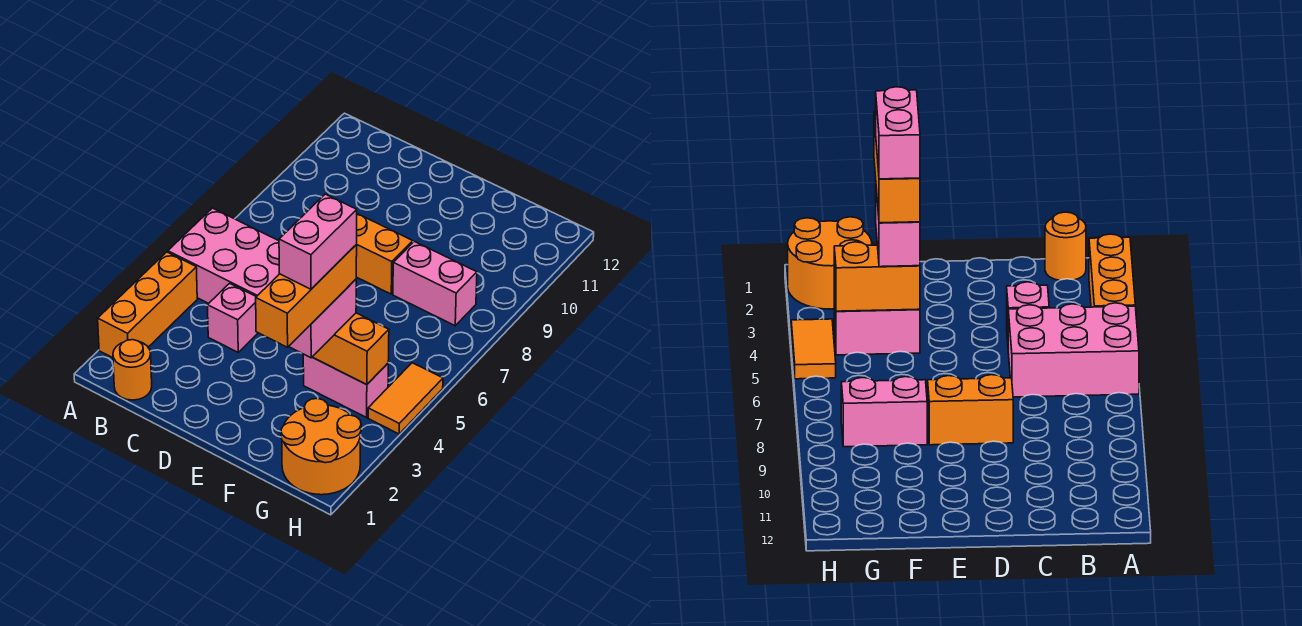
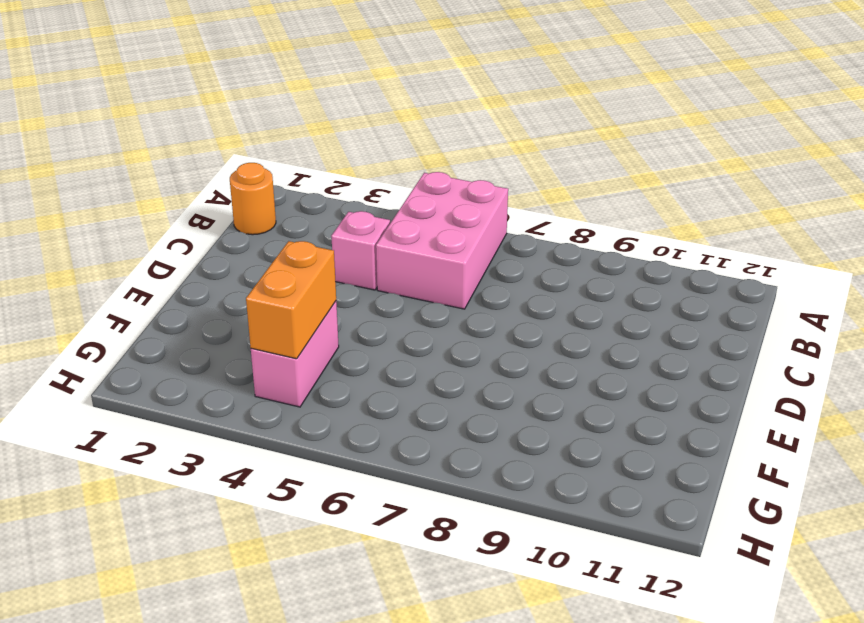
none -> orange 1x3 brick [98,252,197,358]
none -> orange 1x2 brick [356,214,413,294]
none -> pink 1x2 brick [393,241,477,326]

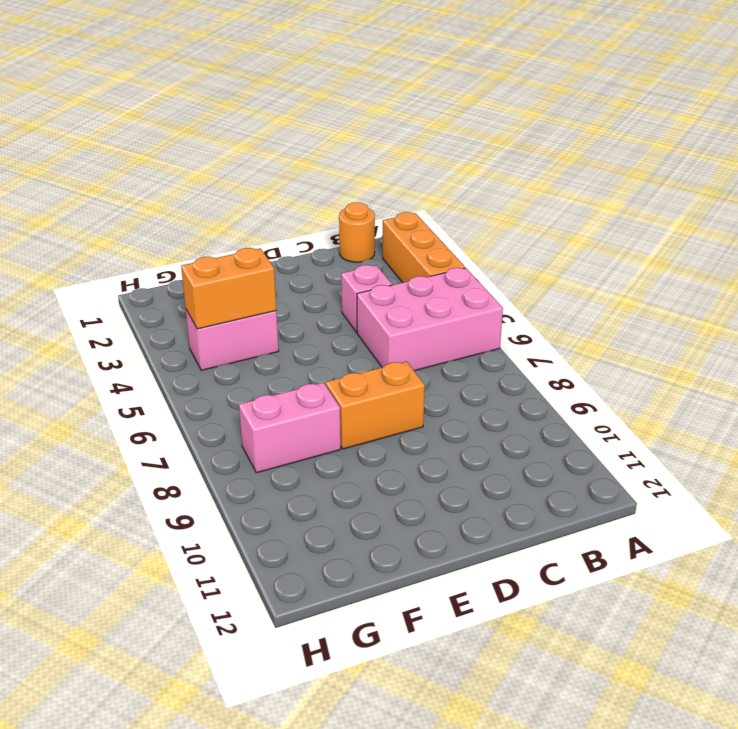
none -> orange 2x2 round brick [281,398,361,495]
none -> orange 1x2 tile [368,363,443,434]
none -> pink 1x2 brick [289,279,356,358]

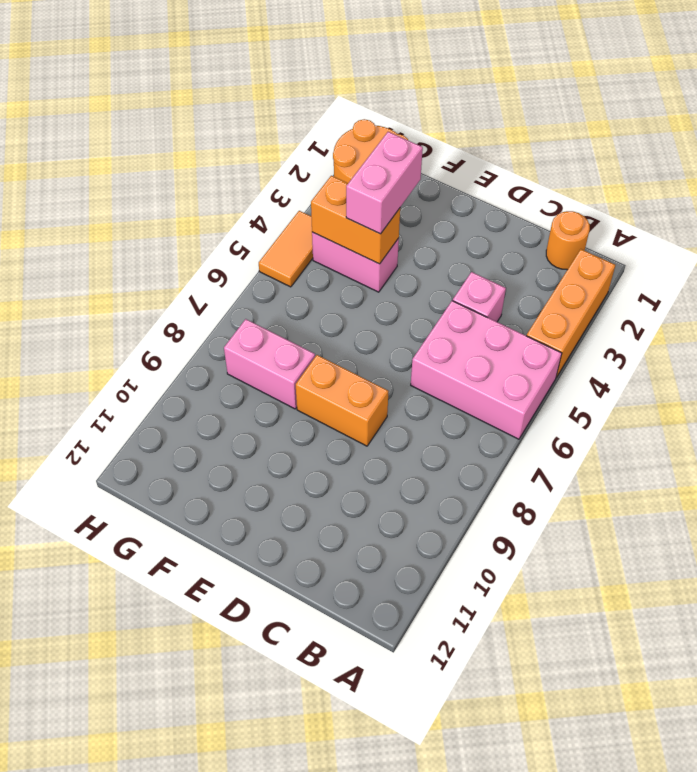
none -> orange 1x3 brick [256,245,357,347]
none -> pink 1x2 brick [279,194,357,289]

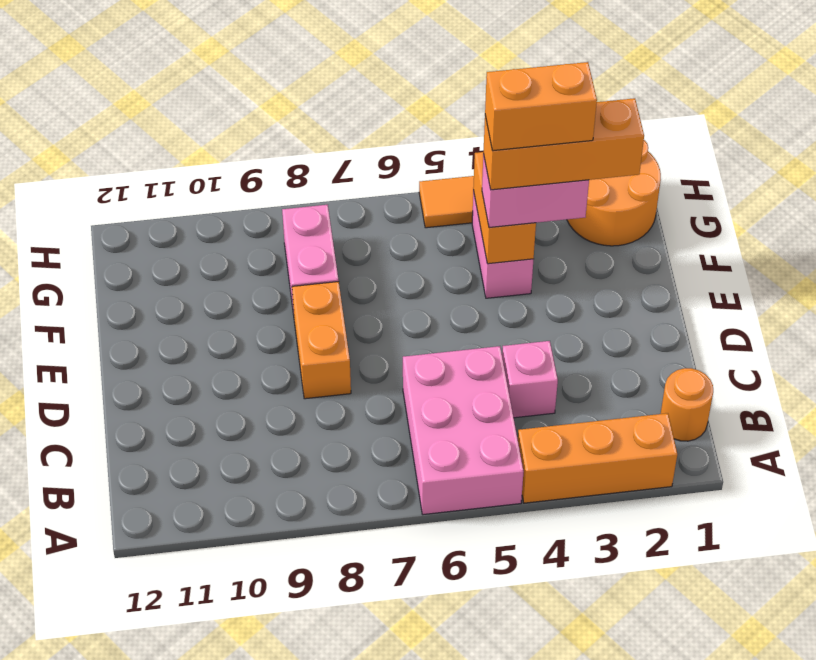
orange 1x2 brick [485,62,597,151] -> pink 1x2 brick [279,194,357,289]

